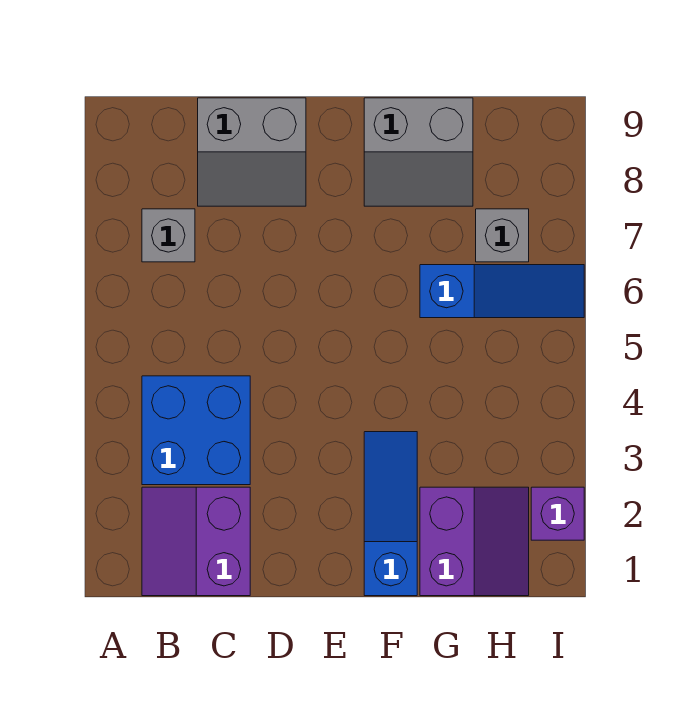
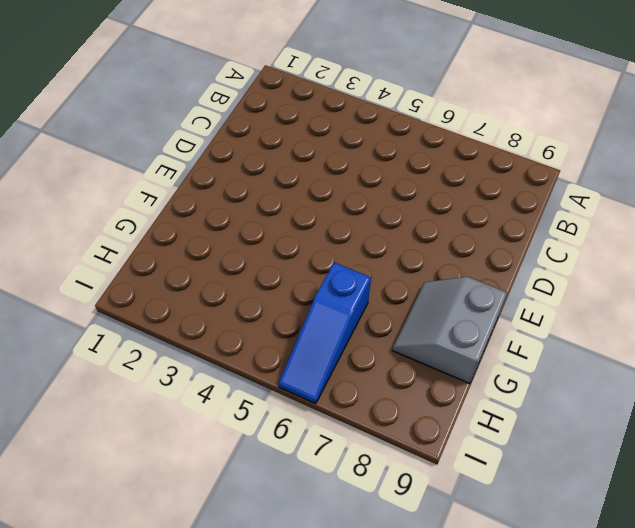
none -> purple 2x2 slope [142,487,250,596]
none -> blue 2x2 brick [142,376,250,485]

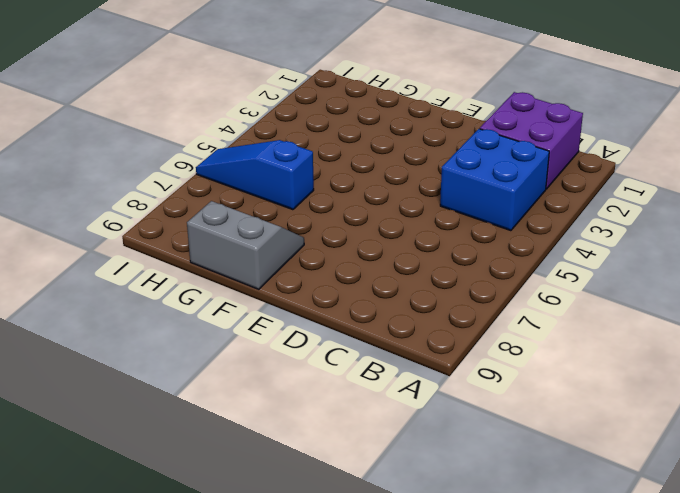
purple 2x2 brick [480,92,583,189] -> purple 2x2 slope [142,487,250,596]
none -> grey 1x1 brick [142,209,195,262]
none -> grey 2x2 slope [198,98,306,206]

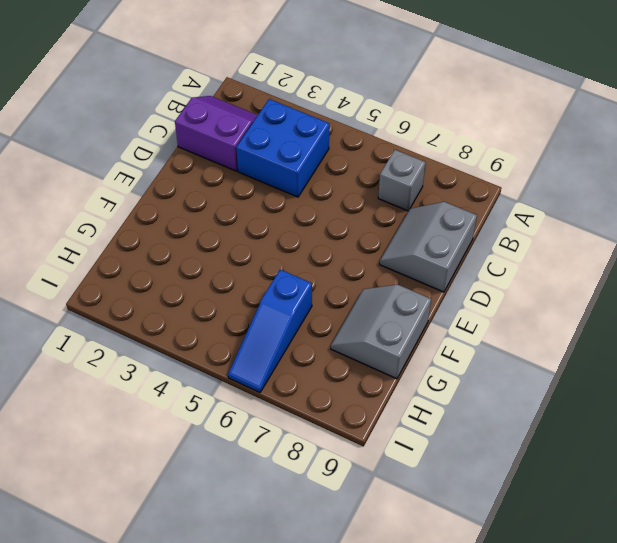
none -> blue 1x3 slope [364,432,417,596]
none -> purple 2x2 slope [420,487,529,596]

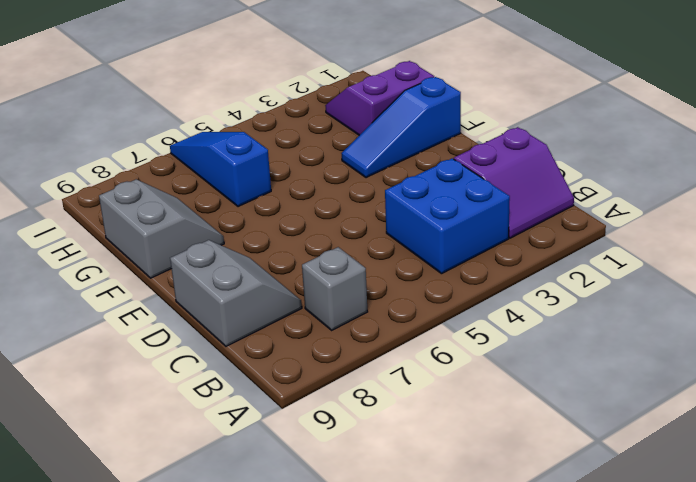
none -> grey 1x1 brick [476,209,529,262]
none -> purple 1x1 brick [531,487,584,540]

